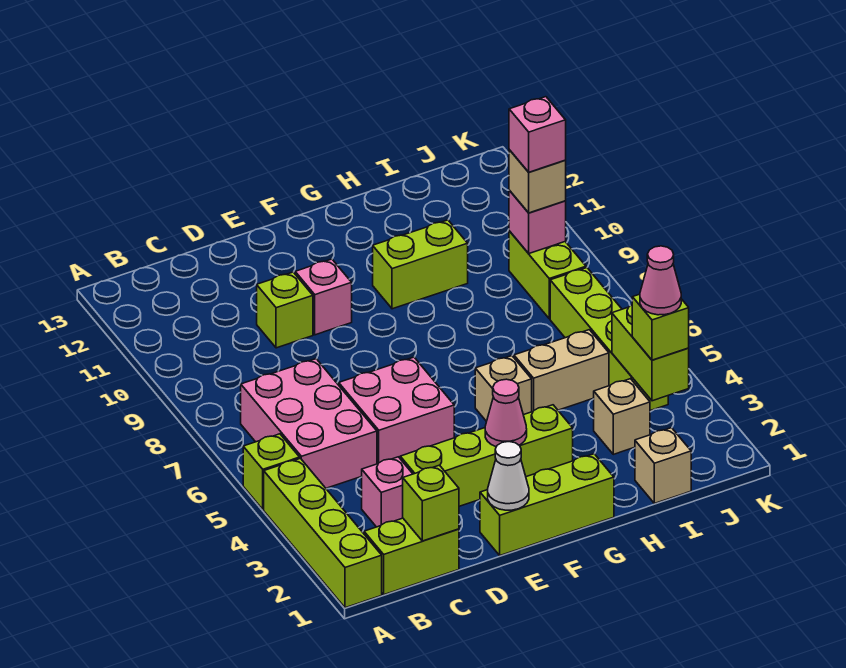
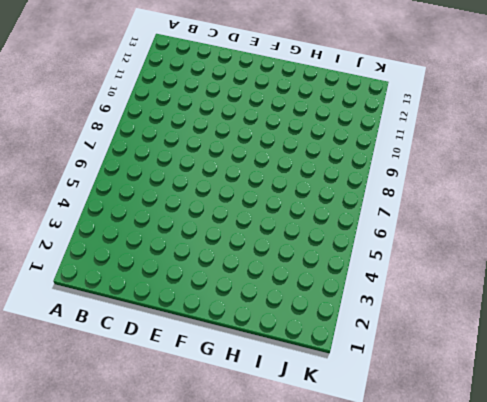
none -> lime 1x4 brick [264,458,382,608]
none -> lime 1x1 brick [243,434,300,509]
none -> lime 1x2 brick [364,518,459,595]

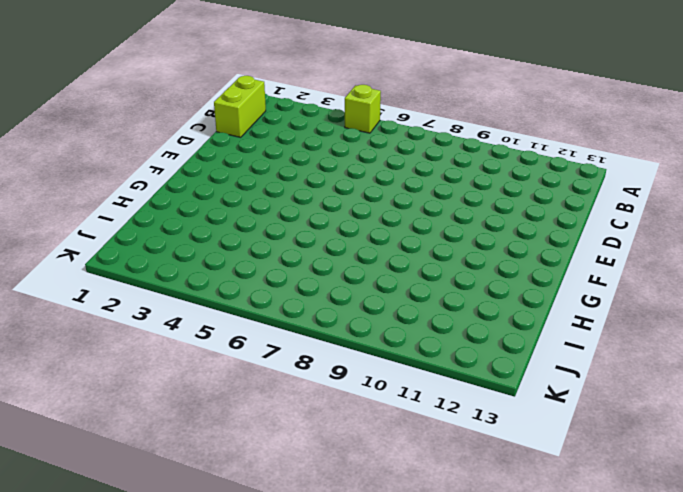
none -> lime 1x4 brick [264,458,382,608]
none -> pink 2x3 brick [241,359,377,488]
none -> pink 1x1 brick [362,457,413,527]

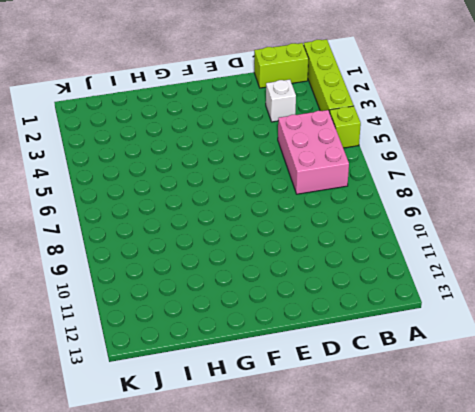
white 1x1 brick [266,80,296,122] -> pink 1x1 brick [362,457,413,527]
none -> lime 1x4 brick [400,405,573,506]
none -> pink 2x2 brick [339,357,454,464]
none -> lime 1x1 brick [257,272,313,348]

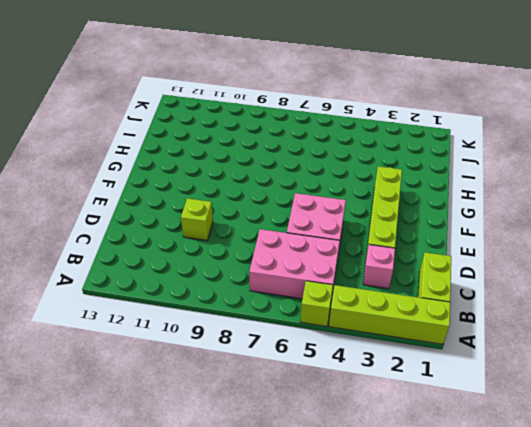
none -> lime 1x3 brick [480,454,614,555]
none -> pink 1x1 brick [295,259,352,335]
none -> tan 1x1 brick [475,356,532,422]

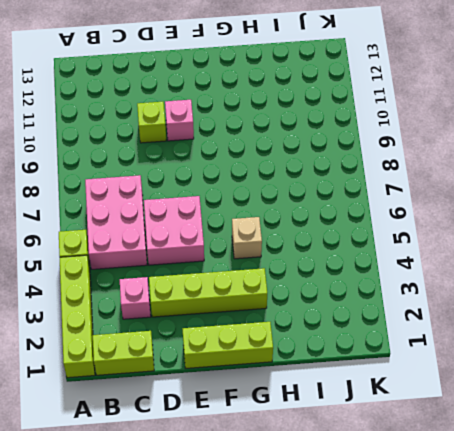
none -> lime 1x2 brick [373,220,468,309]
none -> tan 1x2 brick [514,330,609,412]
none -> tan 1x1 brick [635,428,691,503]

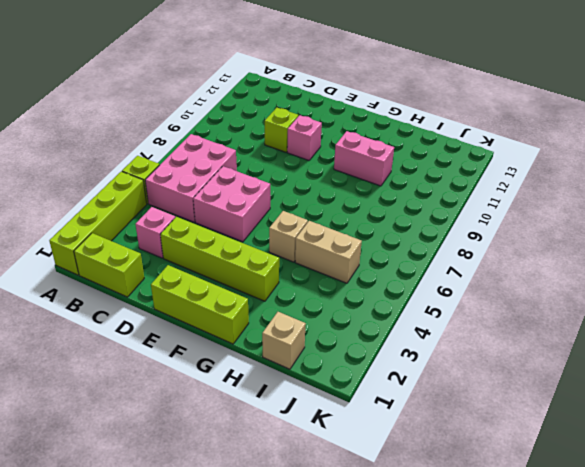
pink 1x2 brick [334,131,394,186] -> lime 1x2 brick [373,220,468,309]
none -> tan 1x1 brick [594,379,650,454]
none -> lime 1x4 brick [550,268,668,411]
none -> lime 1x2 brick [509,231,586,319]

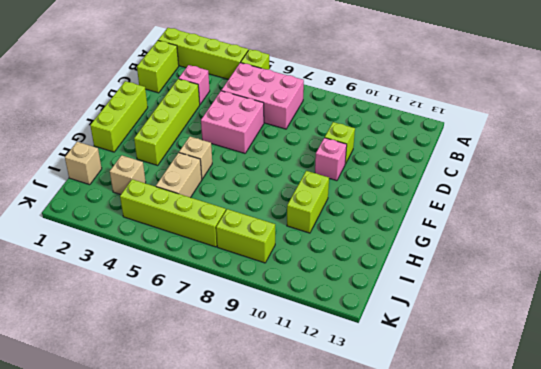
none -> lime 1x1 brick [403,465,459,541]
none -> white 1x1 cone [488,442,529,510]
none -> pink 1x1 cone [485,379,527,447]

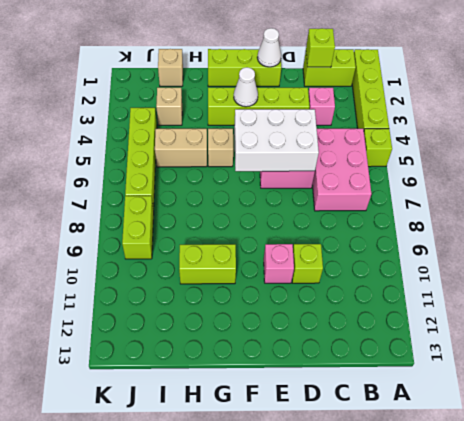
white 2x3 brick [234,109,319,171] -> none
white 1x1 cone [234,67,258,107] -> pink 1x1 cone [485,379,527,447]
none -> lime 1x2 brick [612,305,689,401]
none -> pink 1x1 brick [509,190,566,253]
none -> lime 1x1 brick [632,294,689,360]

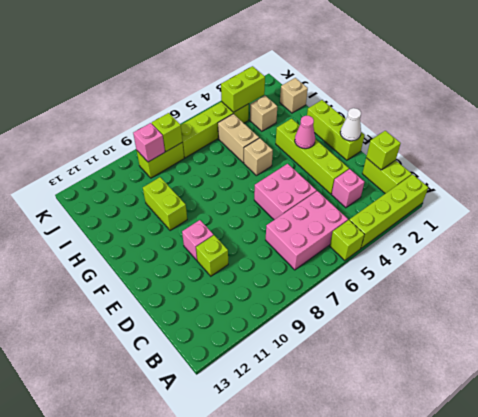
lime 1x1 brick [152,113,183,152] -> lime 1x1 brick moved to [632,294,689,360]
none -> tan 1x1 brick [509,150,566,213]
none -> pink 1x1 cone [640,246,681,315]
none -> pink 1x1 brick [509,97,566,172]

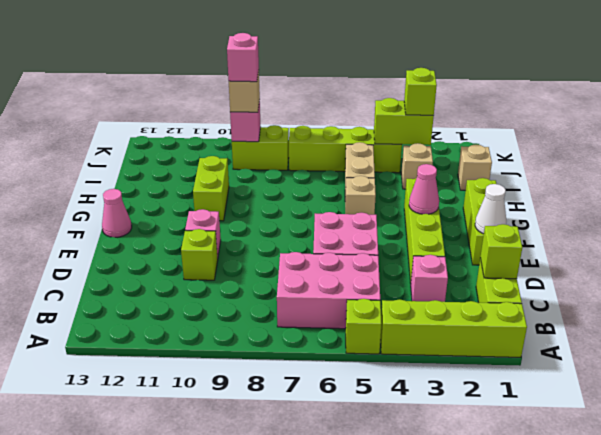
pink 1x1 cone [102,189,132,237] -> pink 1x1 cone moved to [640,246,681,315]

